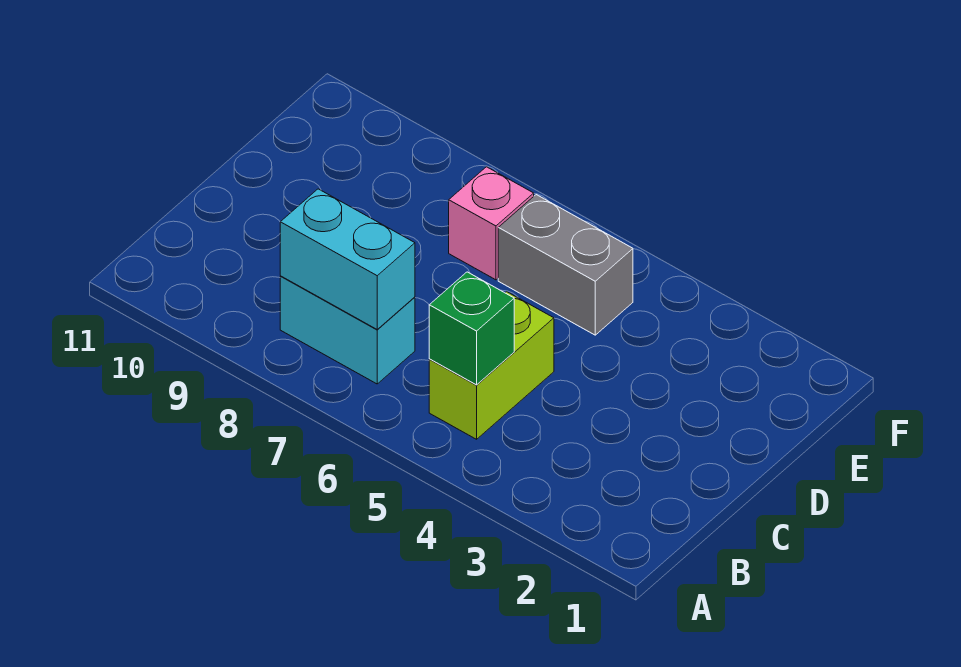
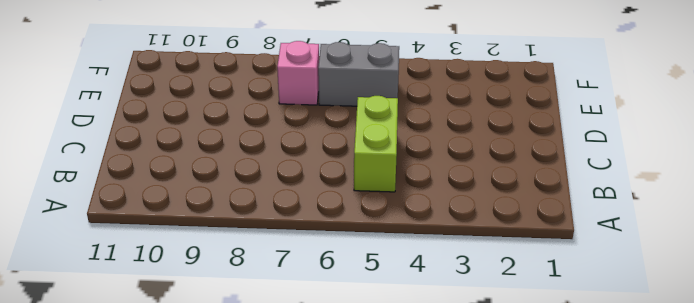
none -> cyan 1x2 brick [280,276,415,384]
none -> green 1x1 brick [429,272,514,385]

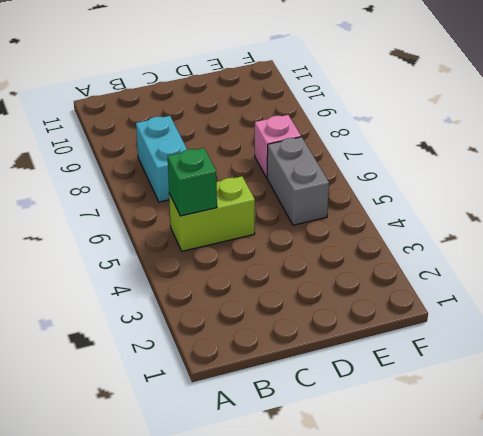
none -> cyan 1x2 brick [280,189,415,329]

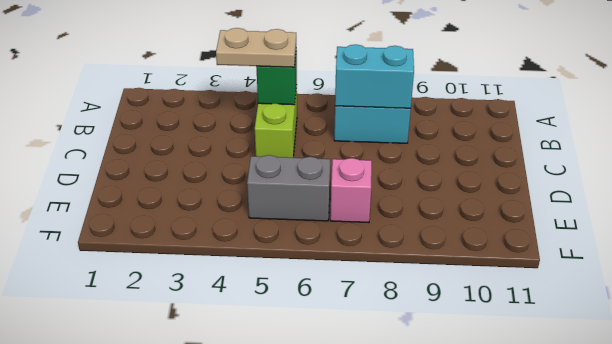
tan 1x2 plate [216,28,296,67] -> none

